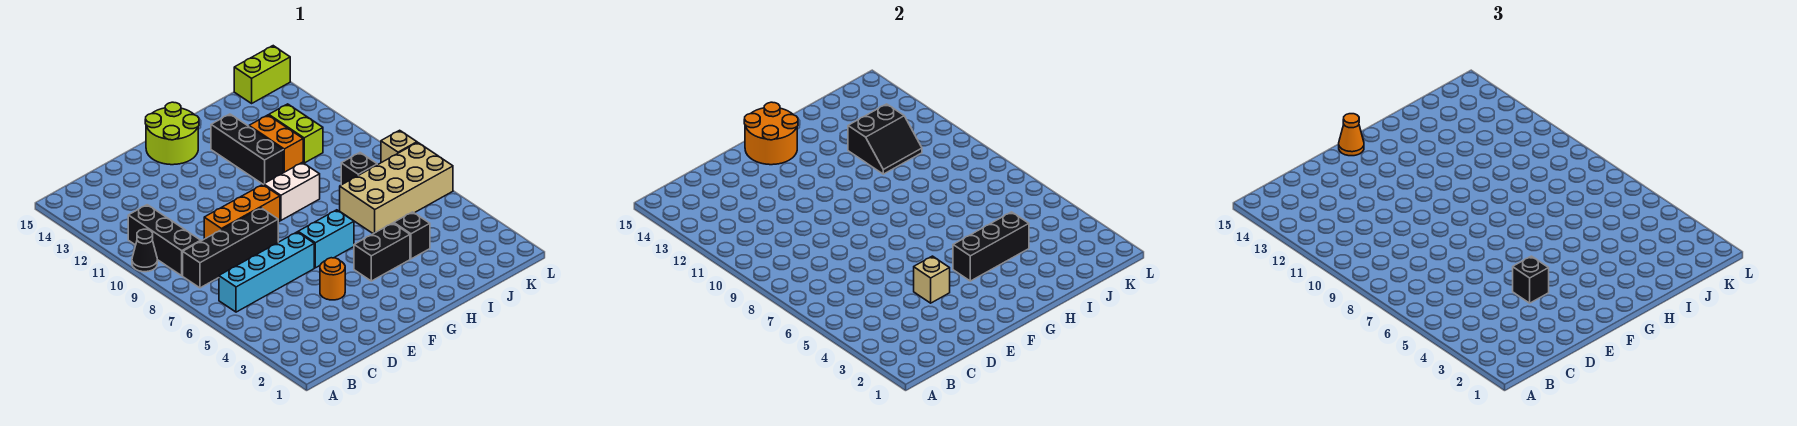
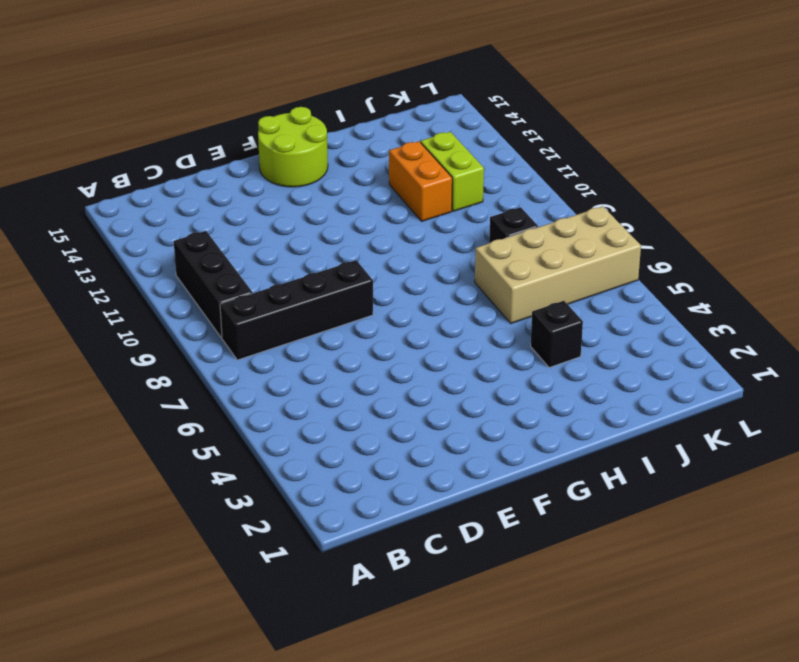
none -> black 1x1 cone [132,229,157,272]
none -> cyan 1x4 brick [219,232,314,312]
none -> orange 1x3 brick [204,185,280,239]

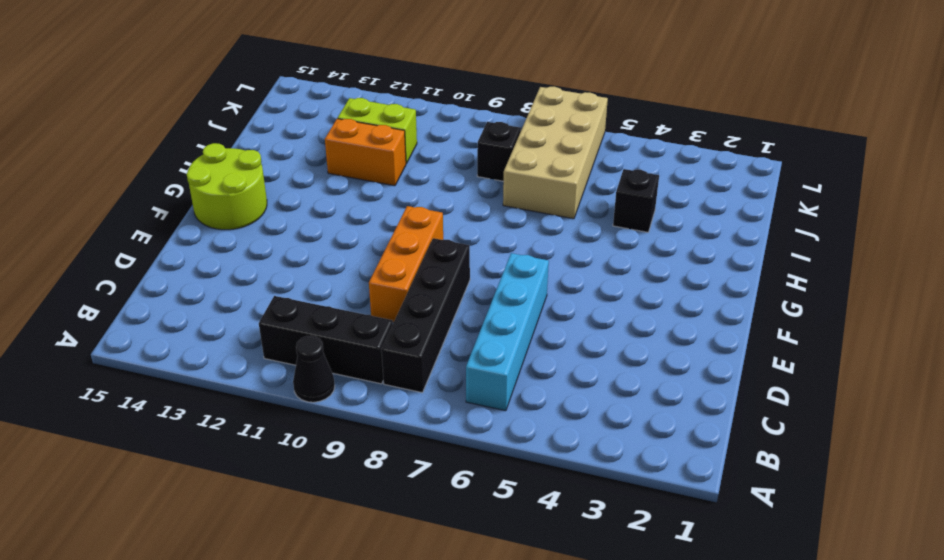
none -> orange 1x1 round brick [320,258,345,300]
none -> cyan 1x2 brick [298,210,354,268]
none -> black 1x2 brick [354,223,410,281]

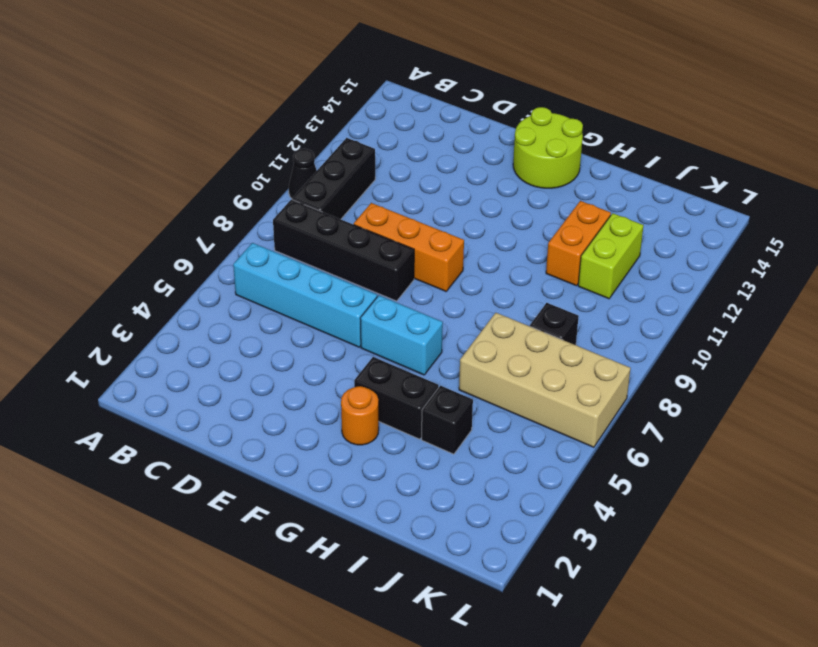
orange 1x1 round brick [341,386,379,445] -> orange 1x1 round brick moved to [320,258,345,300]
none -> white 1x2 brick [264,162,320,220]
none -> black 1x3 brick [211,114,283,185]
none -> lime 1x2 brick [234,46,290,103]

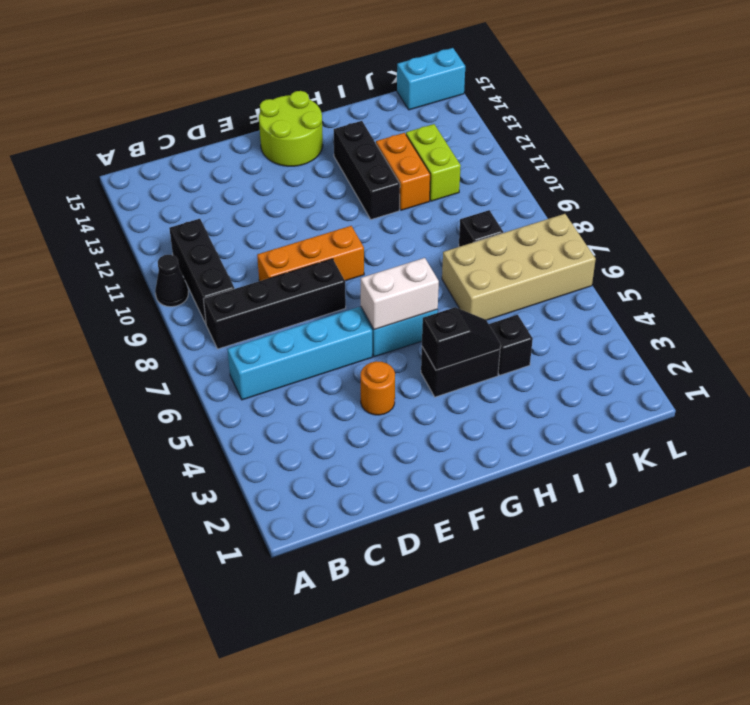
white 1x2 brick [361,258,439,330] -> white 1x2 brick moved to [264,162,320,220]
black 1x2 slope [422,307,501,370] -> black 1x3 brick [953,212,1029,281]
cyan 1x2 brick [397,48,465,110] -> lime 1x2 brick [234,46,290,103]
none -> tan 1x1 brick [381,130,417,163]
none -> tan 1x1 brick [914,256,950,303]
none -> orange 2x2 round brick [744,102,798,165]

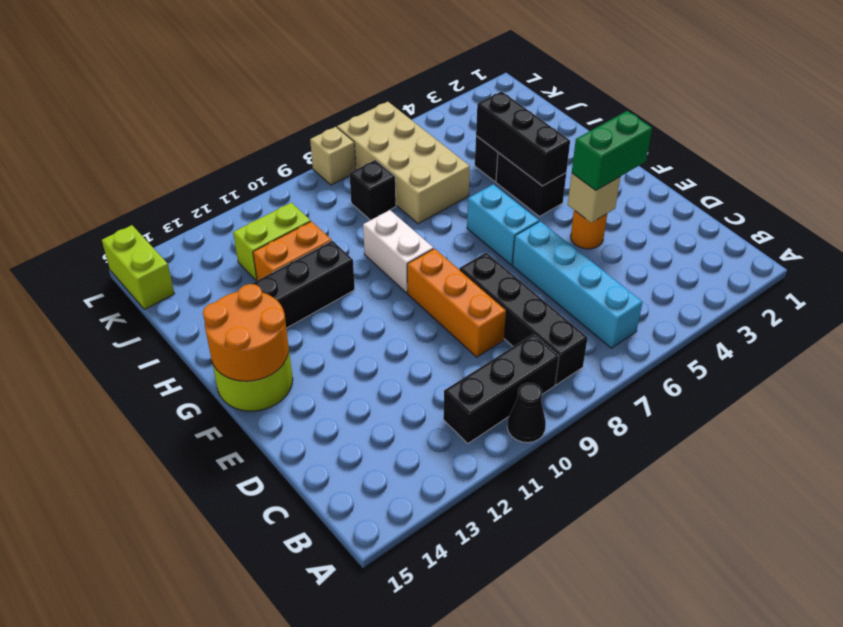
green 1x2 brick [572,111,652,190] -> black 1x1 brick [1513,256,1549,303]
none -> black 2x2 slope [848,104,922,174]
none -> orange 1x1 cone [1339,114,1364,156]

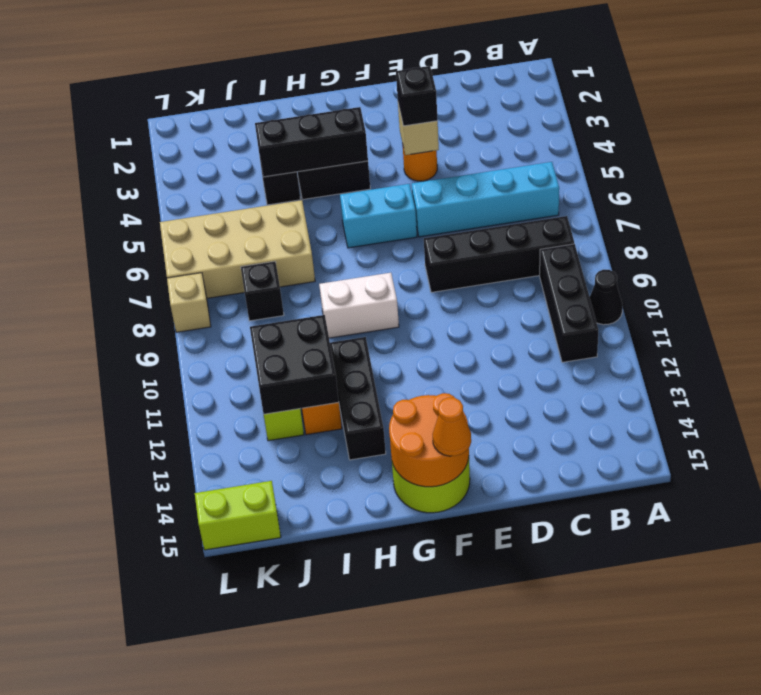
black 2x2 brick [250,315,339,414] -> black 2x2 slope [848,104,922,174]
none -> orange 1x3 brick [204,185,280,239]

